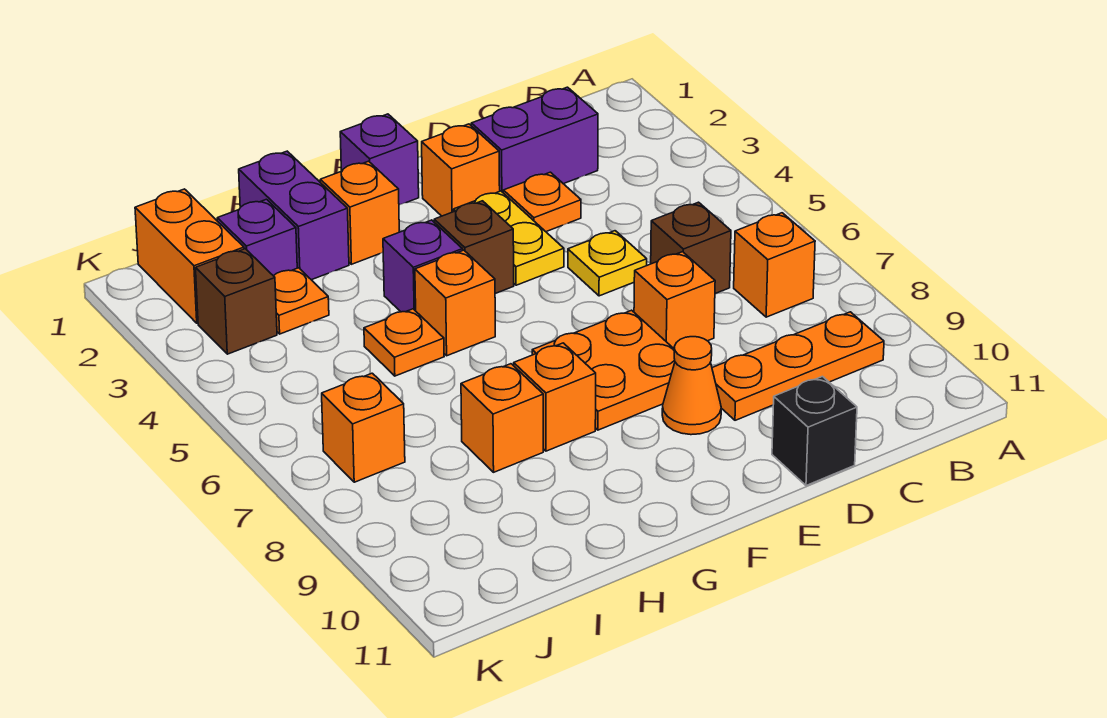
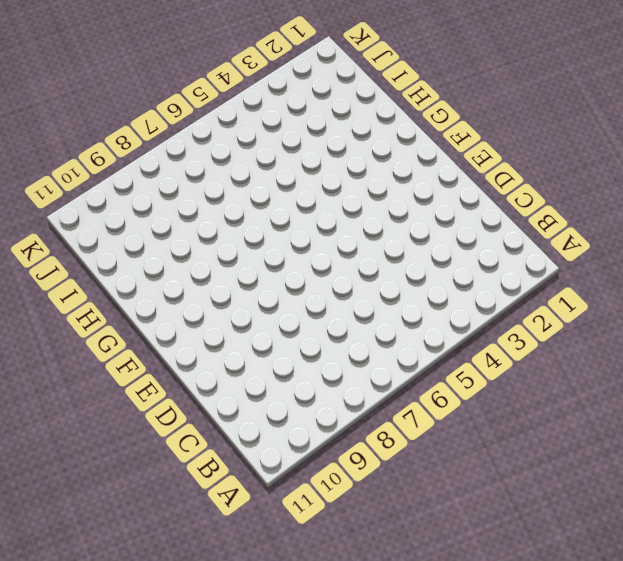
none -> orange 1x1 brick [734,213,815,317]
none -> orange 1x3 plate [712,312,884,420]
none -> purple 1x2 brick [471,87,598,192]

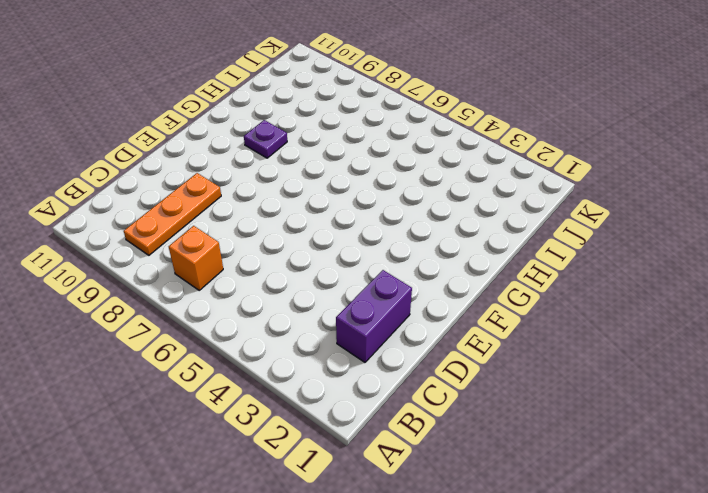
purple 1x1 plate [244,120,287,158] -> none
none -> brown 1x1 brick [651,202,731,294]
none -> orange 1x1 plate [503,172,581,232]
none -> yellow 1x1 plate [568,231,647,296]

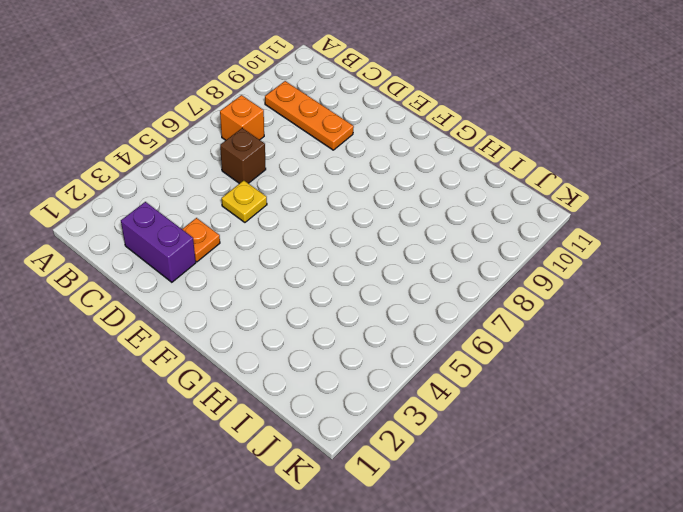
none -> orange 1x1 brick [634,252,715,348]
none -> black 1x1 brick [772,376,857,486]
none -> orange 1x1 brick [422,124,500,216]

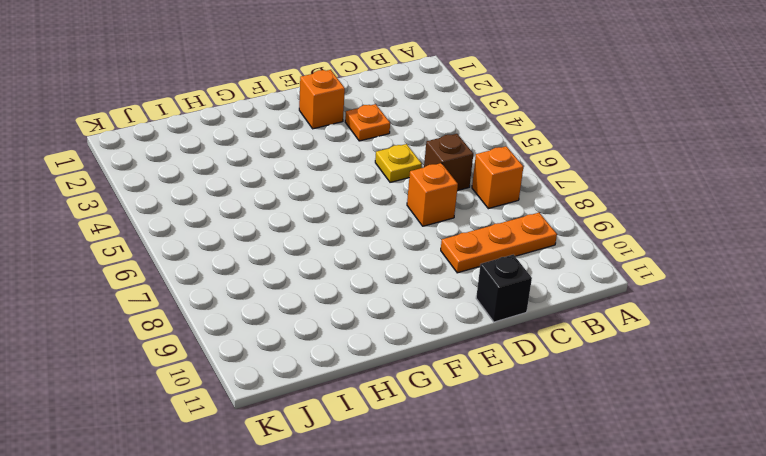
none -> purple 1x2 brick [471,87,598,192]
none -> yellow 1x2 plate [454,191,564,285]
none -> orange 2x2 plate [532,310,675,430]

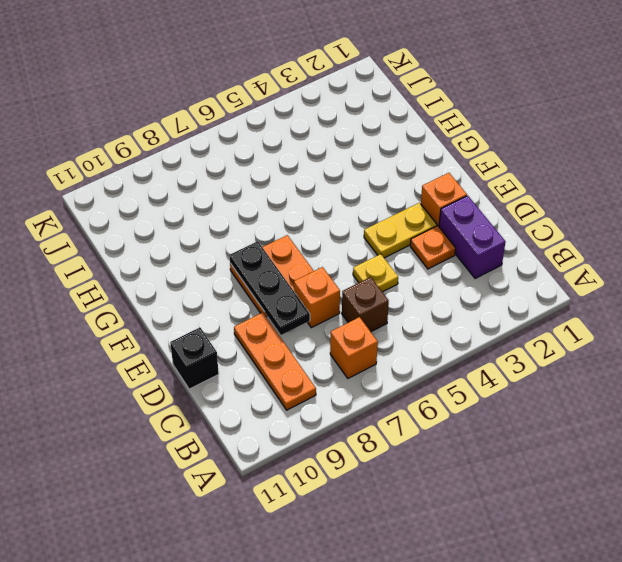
black 1x3 plate [229,241,310,335] -> none
none -> orange 1x1 cone [662,337,721,435]
none -> purple 1x1 brick [340,114,419,205]
none -> brown 1x1 brick [434,201,514,294]

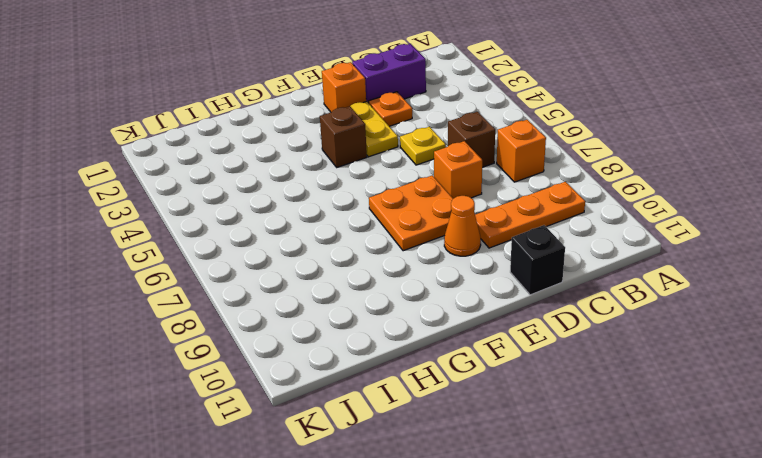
none -> purple 1x1 brick [340,114,419,205]
none -> orange 1x1 brick [320,161,399,264]
none -> purple 1x1 brick [383,220,462,312]

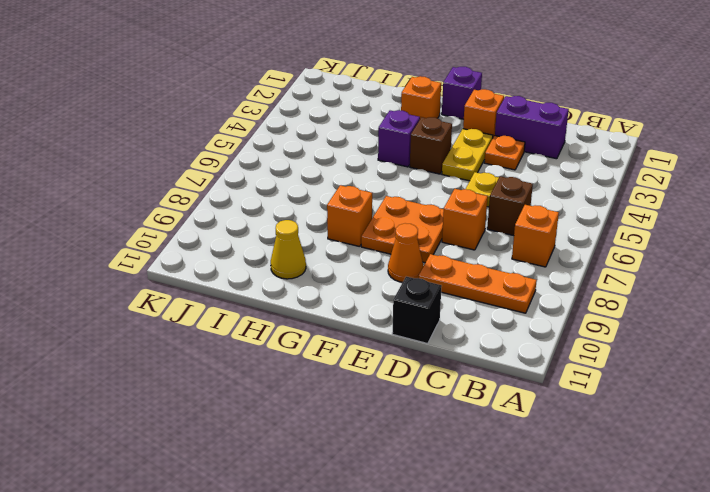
yellow 1x1 cone [271,220,306,279] -> none
none -> orange 1x1 brick [415,250,495,356]
none -> purple 1x2 brick [239,151,349,280]
none -> orange 1x1 plate [364,309,444,376]

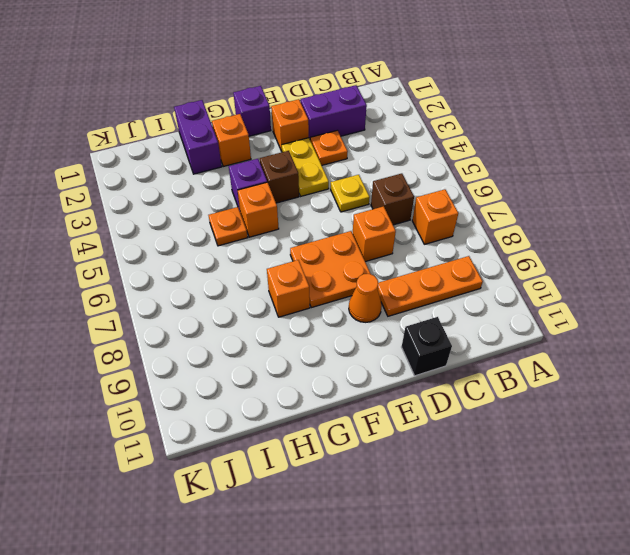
none -> orange 1x1 brick [461,364,543,472]
none -> purple 1x1 brick [217,199,297,276]
none -> orange 1x1 plate [274,268,329,334]

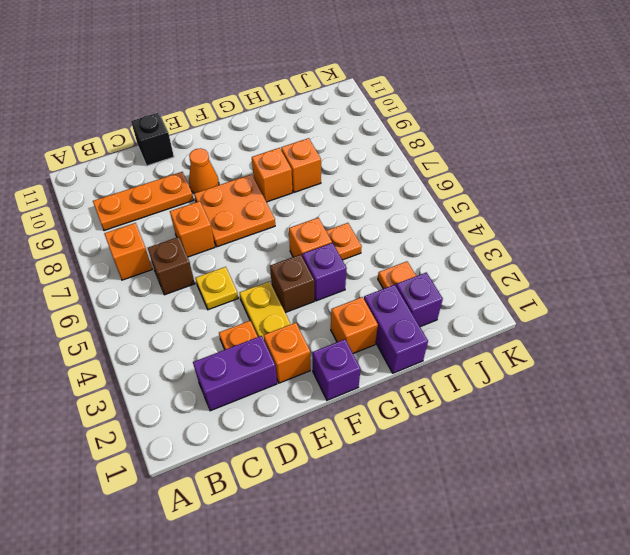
none -> orange 1x2 brick [135,189,244,323]
none -> brown 1x1 brick [196,249,277,354]
none -> orange 1x1 brick [322,373,405,482]

